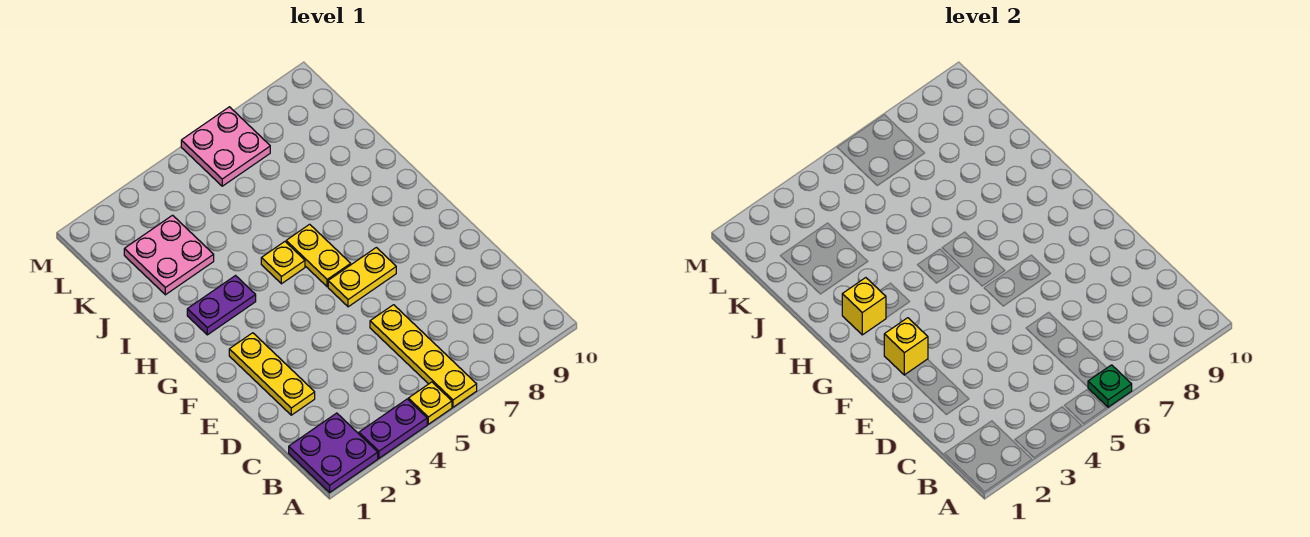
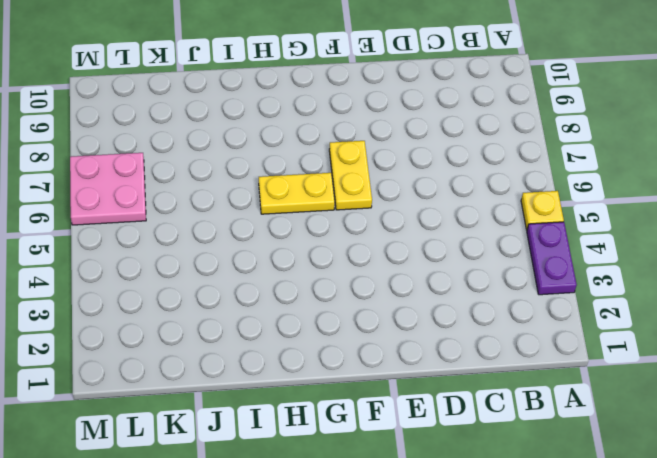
none -> purple 2x2 plate [289,413,378,492]
none -> yellow 1x4 plate [370,305,477,407]
none -> yellow 1x3 plate [229,333,315,415]

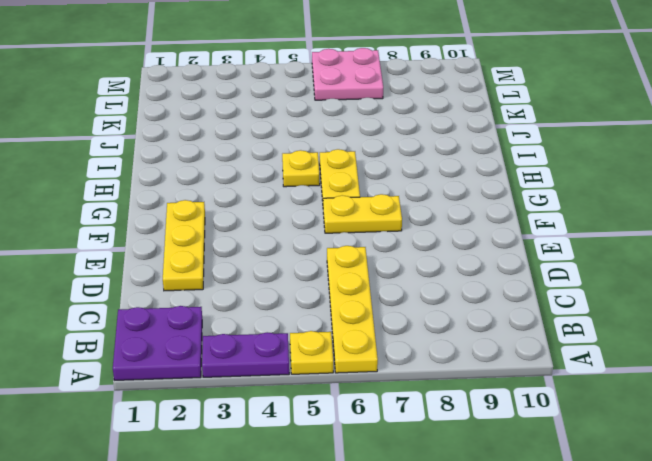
none -> purple 1x2 plate [187,276,256,335]
none -> pink 2x2 plate [124,215,214,295]
none -> green 1x1 plate [1088,365,1132,407]

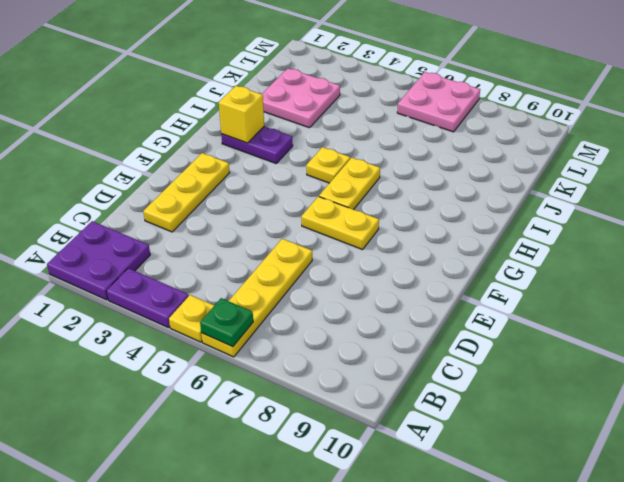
none -> yellow 1x1 brick [884,318,928,375]

